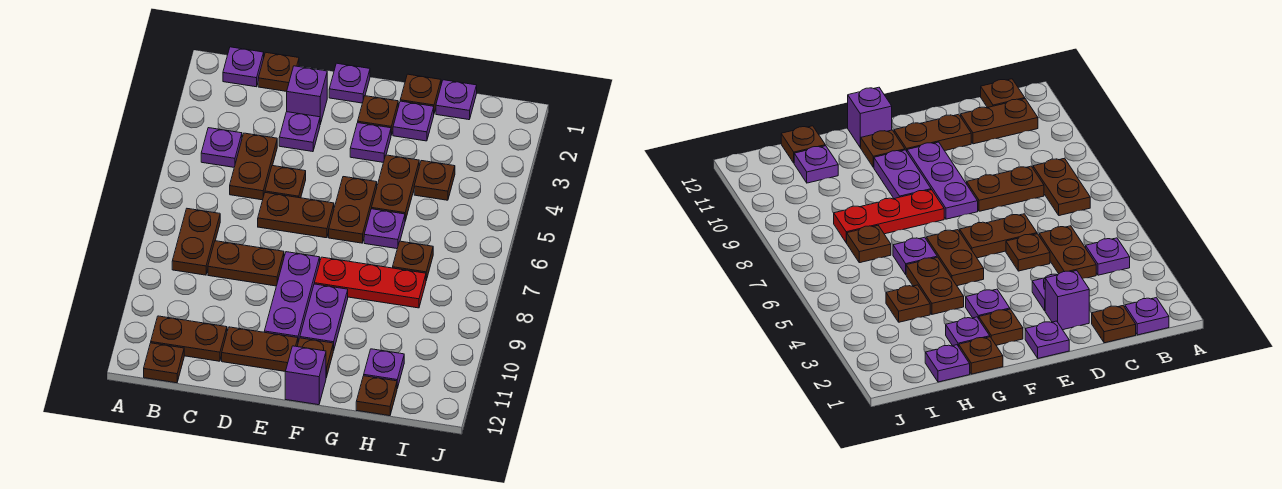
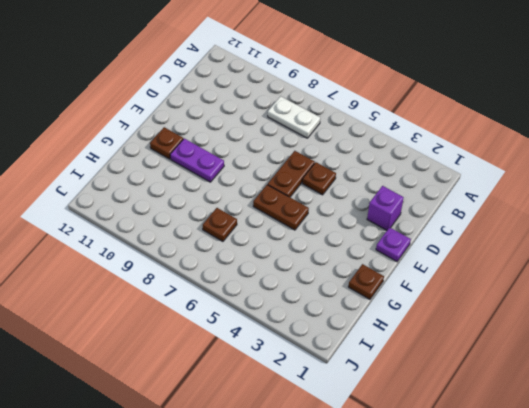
white 1x2 plate [268,96,320,138] -> brown 1x2 plate [172,209,220,275]
none -> purple 1x1 plate [223,47,264,87]
none -> purple 1x1 plate [201,128,242,167]
none -> brown 1x2 plate [151,316,227,361]
none -> brown 1x1 plate [144,343,184,383]

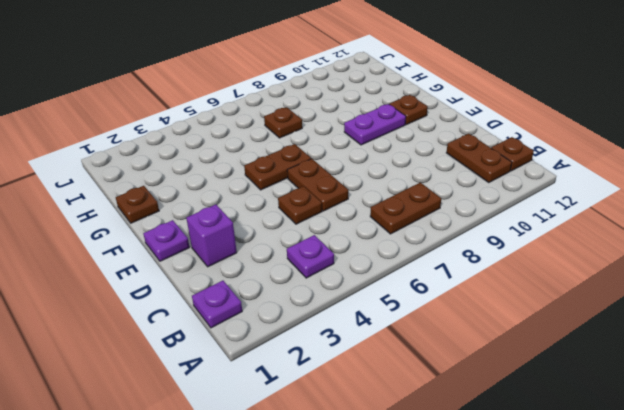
none -> brown 1x1 plate [258,52,299,91]
none -> brown 1x2 plate [230,133,277,200]
none -> brown 1x2 plate [208,241,284,286]
none -> purple 1x1 plate [279,112,320,152]

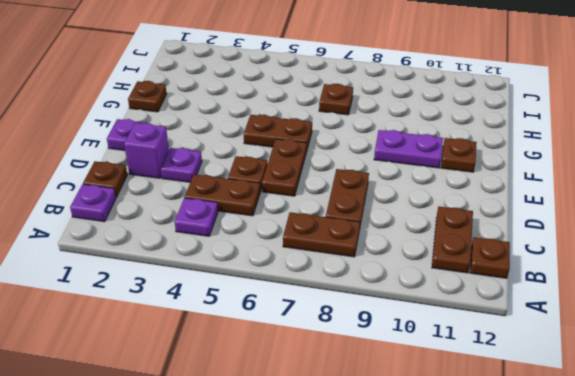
none -> brown 1x2 plate [222,327,298,372]
none -> purple 1x3 plate [264,252,320,342]
none -> brown 1x1 plate [358,96,398,135]
none -> purple 1x1 plate [350,123,391,162]

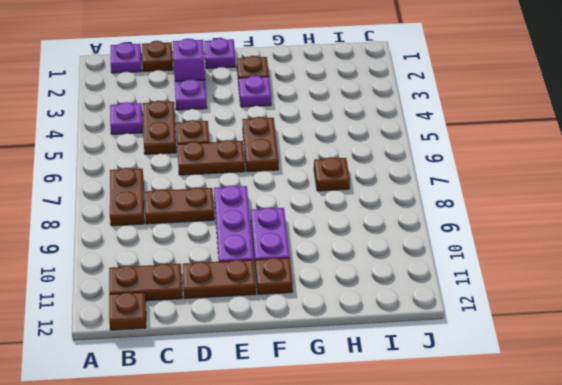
none -> red 1x3 plate [314,257,426,308]
none -> purple 1x1 brick [285,346,326,405]
none -> brown 1x1 plate [400,74,441,113]
none -> purple 1x1 plate [393,101,434,141]

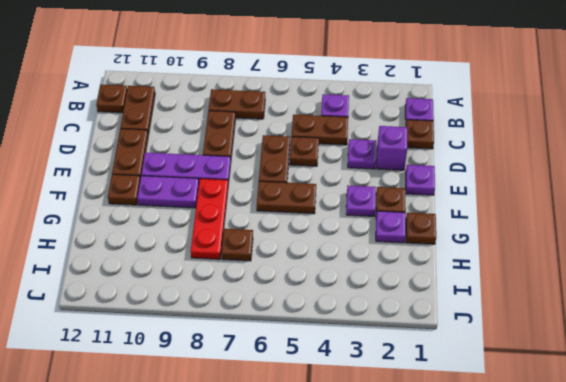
none -> purple 1x1 brick [285,346,326,405]
none -> brown 1x2 plate [372,155,419,221]
none -> purple 1x1 plate [364,209,405,249]
none -> purple 1x1 plate [436,80,477,120]

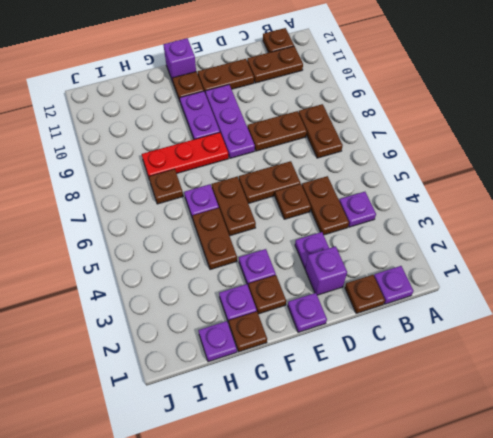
none -> brown 1x1 plate [414,161,455,200]
none -> purple 1x1 plate [364,349,404,388]
none -> brown 1x1 plate [356,376,397,416]

